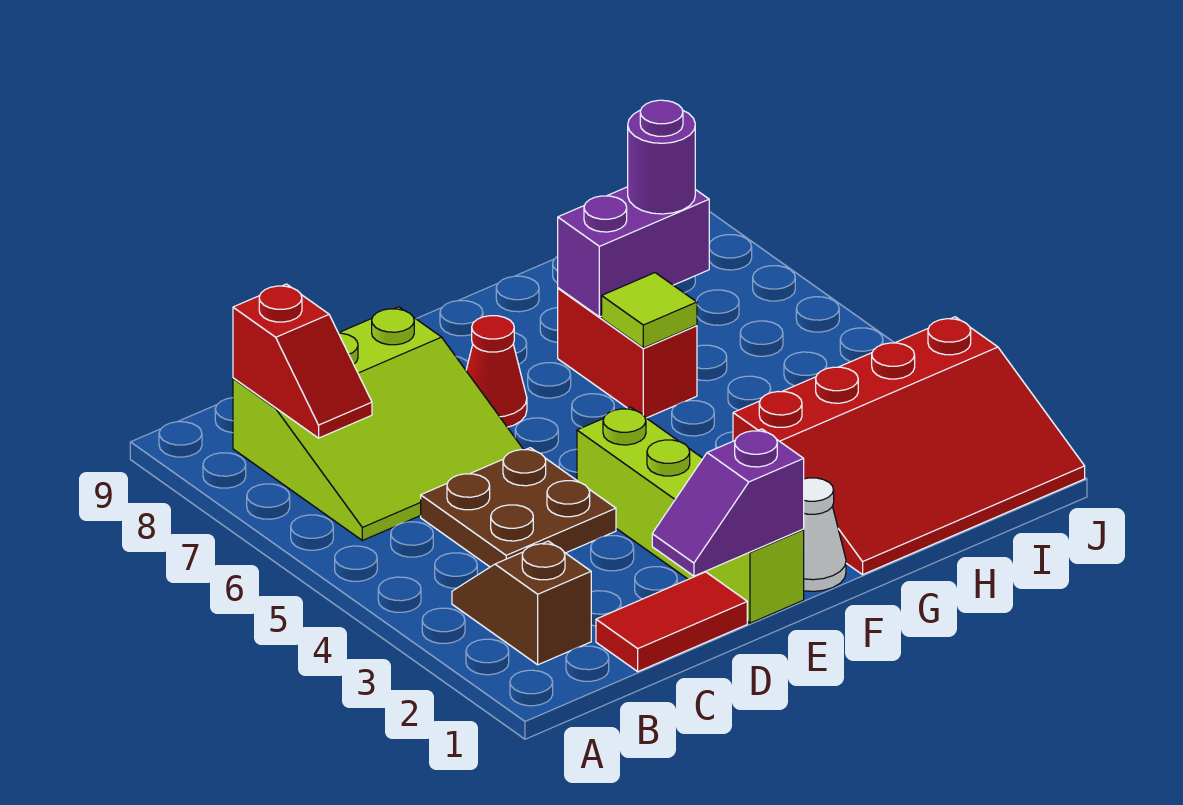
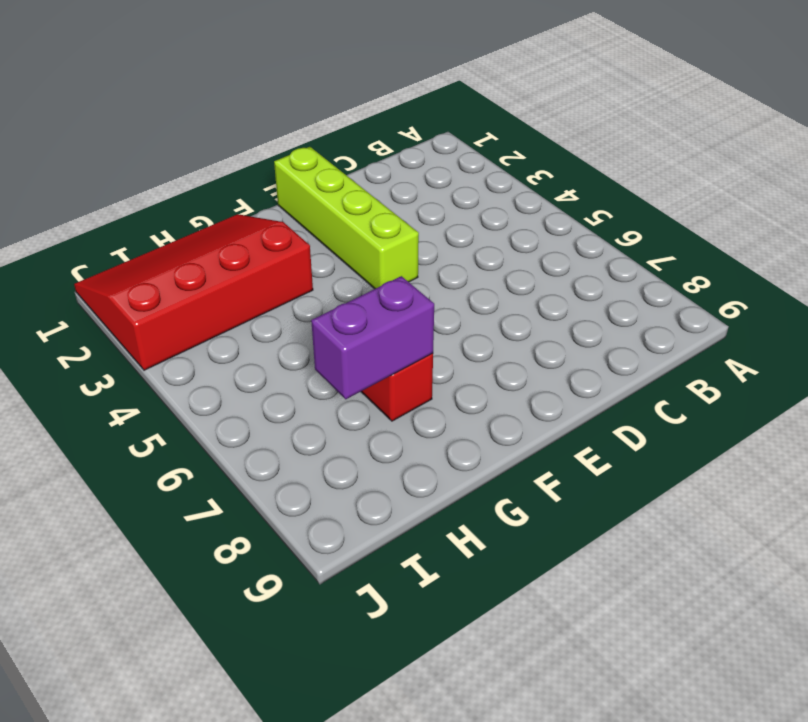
none -> brown 1x2 slope [452,541,591,665]
none -> lime 3x3 slope [233,307,523,540]
none -> red 1x2 tile [596,572,747,671]

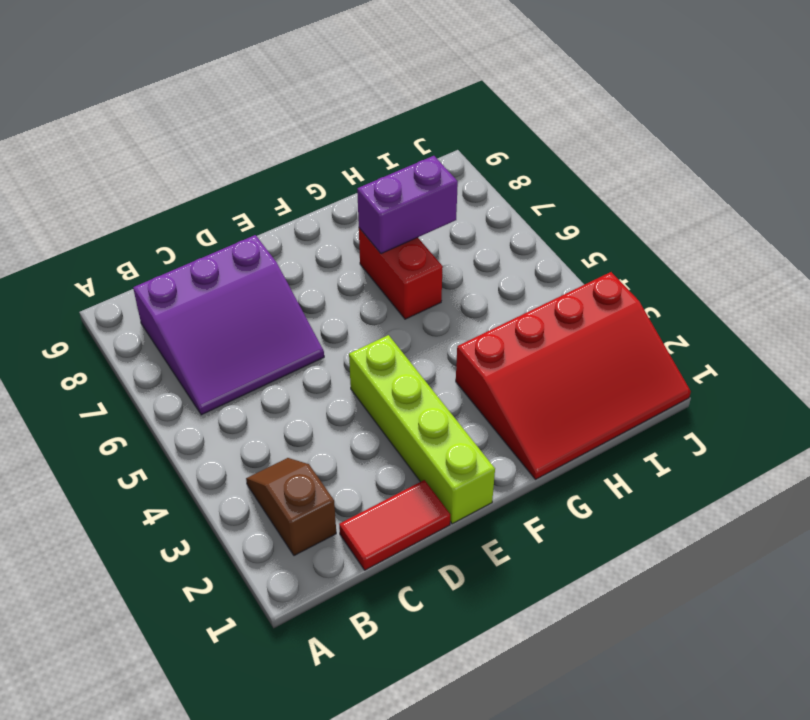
purple 3x3 slope [133,235,324,415] -> lime 3x3 slope [233,307,523,540]
none -> brown 2x2 plate [421,448,616,567]
none -> red 1x1 cone [466,316,527,427]
none -> white 1x1 cone [803,478,846,591]

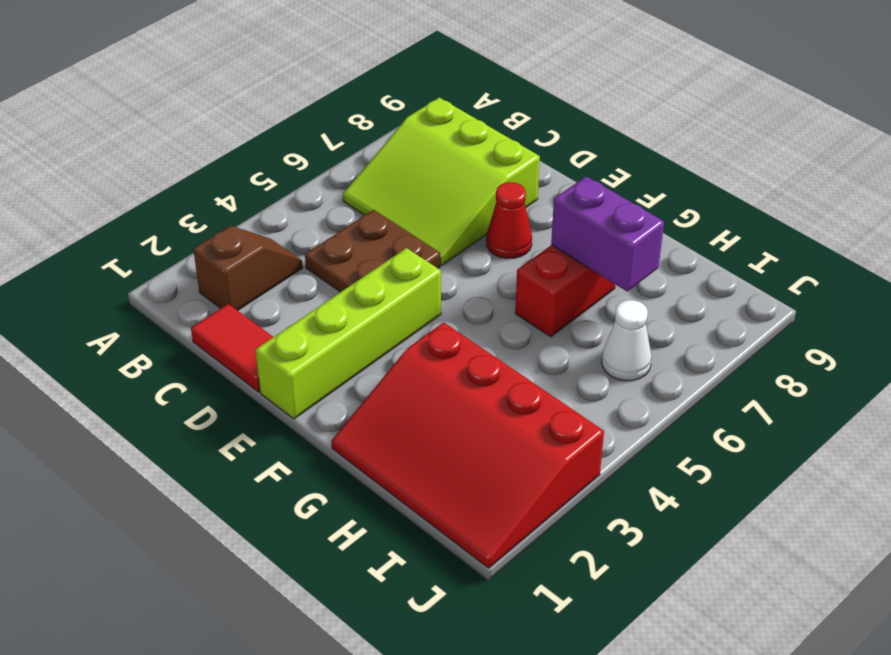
white 1x1 cone [602,300,652,381] -> white 1x1 cone moved to [803,478,846,591]
none -> red 1x2 slope [233,284,372,438]
none -> purple 1x2 slope [652,429,804,576]
none -> lime 1x1 tile [602,273,697,348]

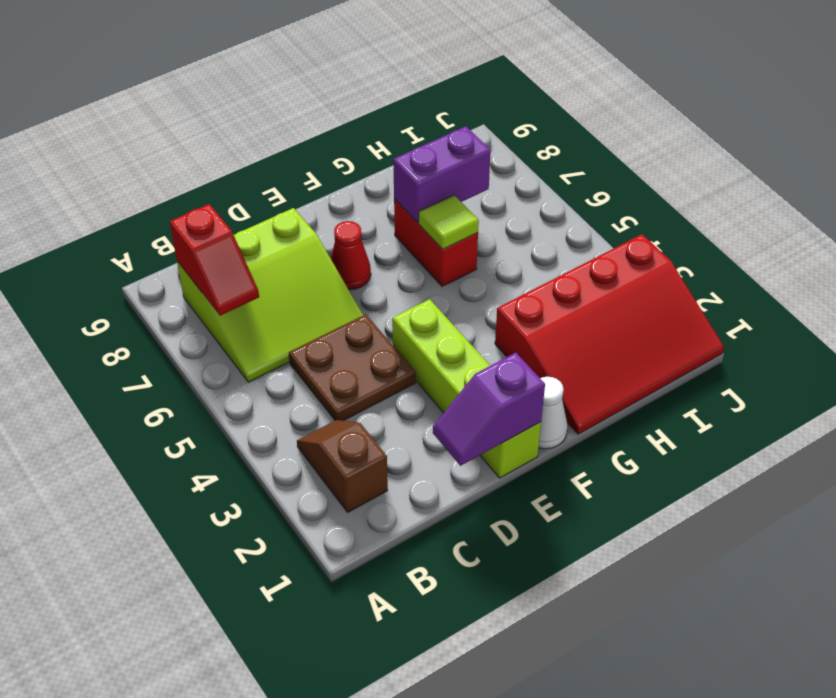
none -> red 1x2 tile [596,572,747,671]
none -> purple 1x1 round brick [628,100,695,214]

